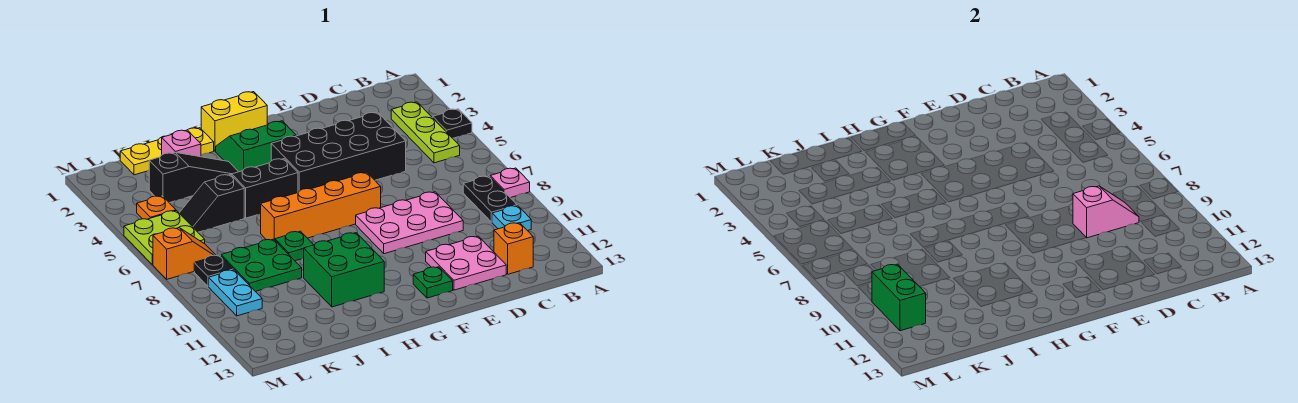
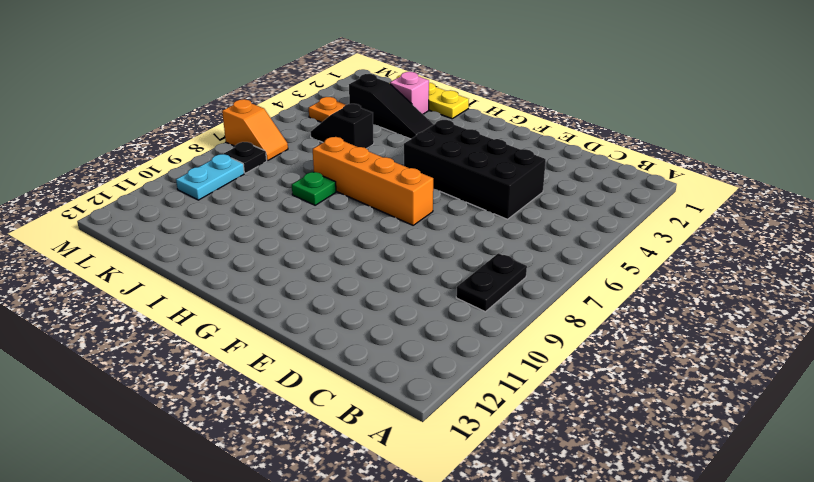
none -> black 1x1 plate [433,109,472,138]
none -> pink 1x1 plate [490,168,530,198]
none -> lime 1x3 plate [391,102,460,163]

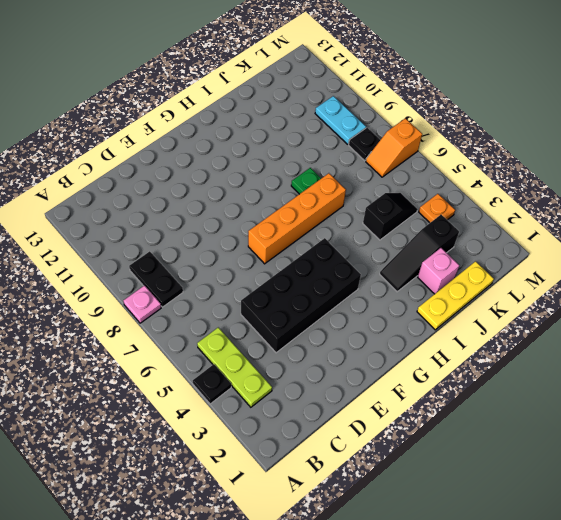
none -> cyan 1x1 plate [492,206,531,231]
none -> orange 1x1 brick [494,223,533,274]
none -> pink 2x3 plate [356,192,463,254]

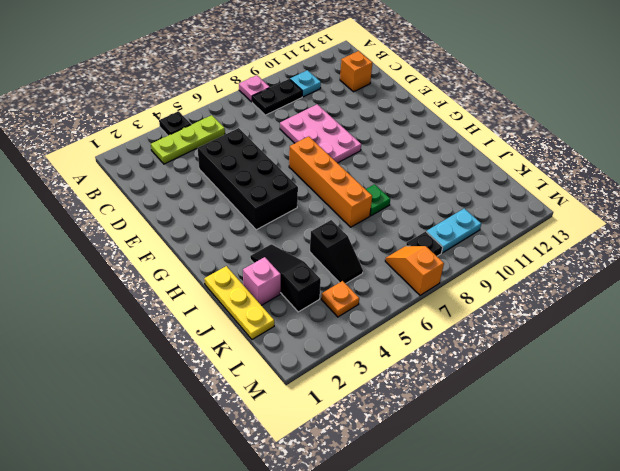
none -> pink 2x2 plate [426,236,506,290]
none -> green 1x1 plate [413,267,453,298]
none -> yellow 1x2 brick [201,92,267,151]

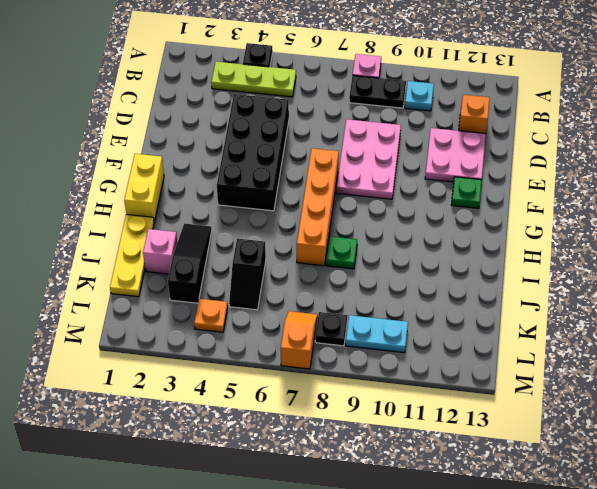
none -> green 2x2 slope [216,121,296,172]
none -> black 1x2 brick [232,159,298,218]
none -> green 2x2 brick [304,233,384,307]

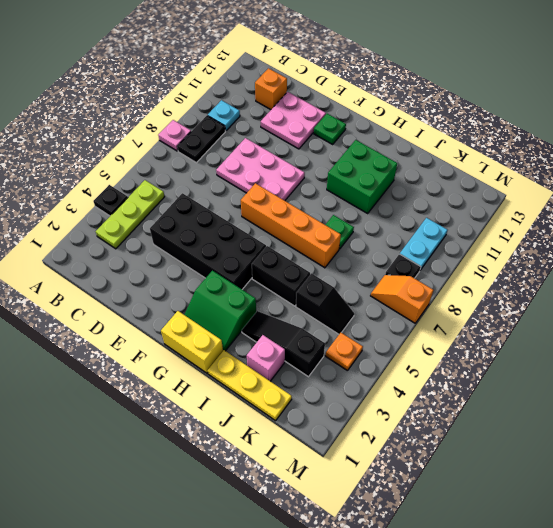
none -> green 2x2 plate [221,239,302,292]
none -> lime 2x2 plate [124,211,205,265]
none -> pink 1x2 slope [1073,186,1139,238]

